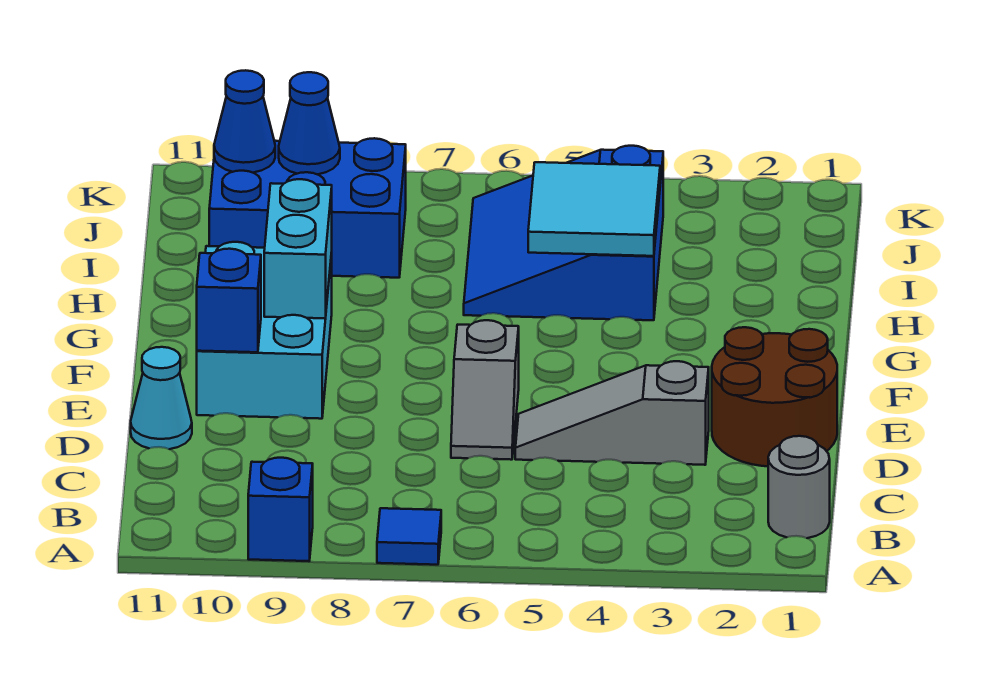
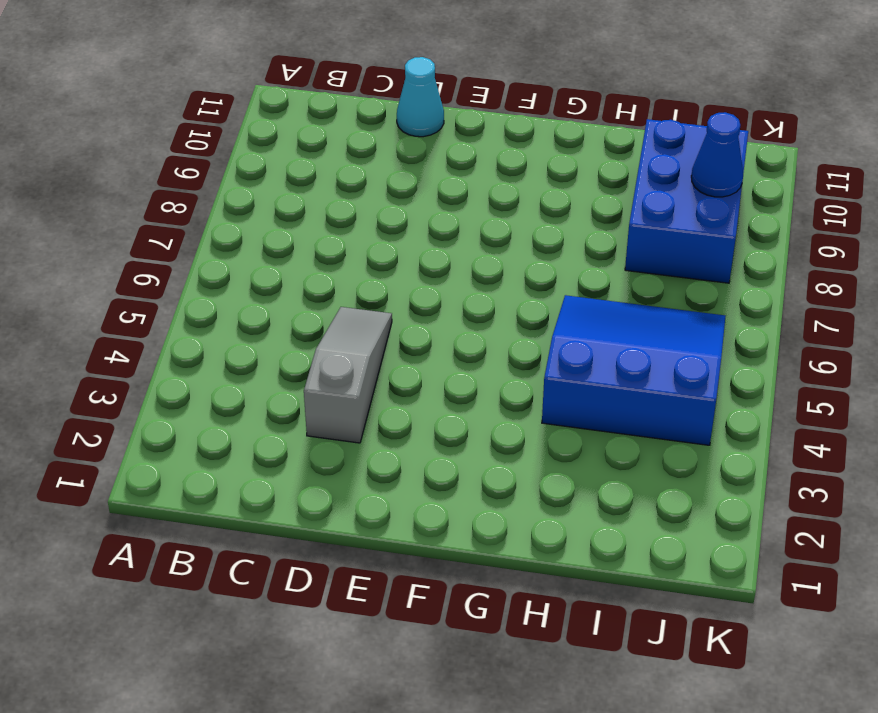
none -> blue 1x1 tile [377,508,441,565]
none -> blue 1x1 brick [248,458,313,561]
none -> grey 1x1 round brick [768,436,830,538]

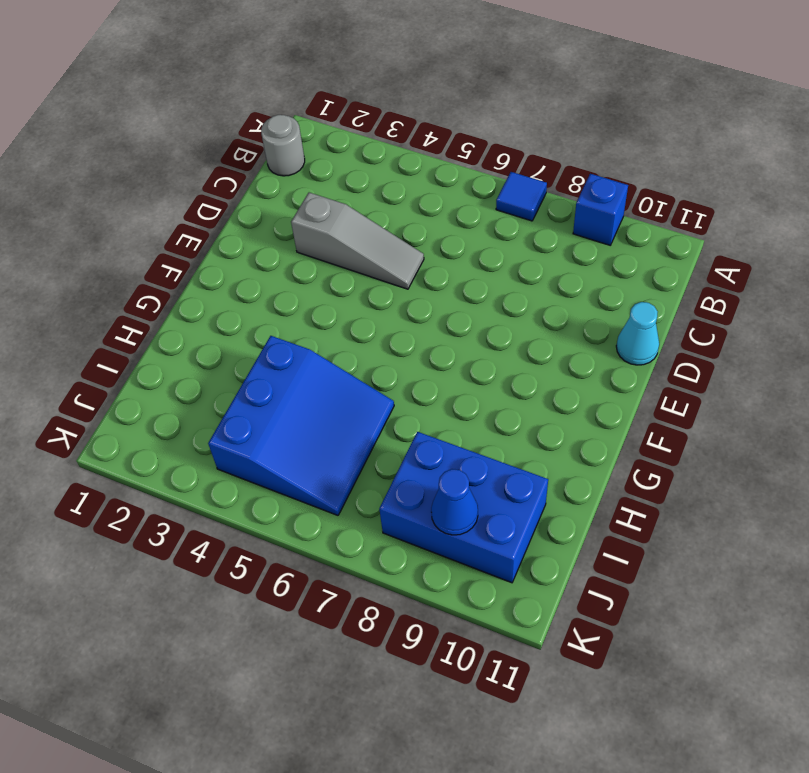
none -> brown 2x2 round brick [712,327,837,466]
none -> grey 1x2 slope [451,320,519,460]
none -> cyan 2x3 brick [197,242,332,419]

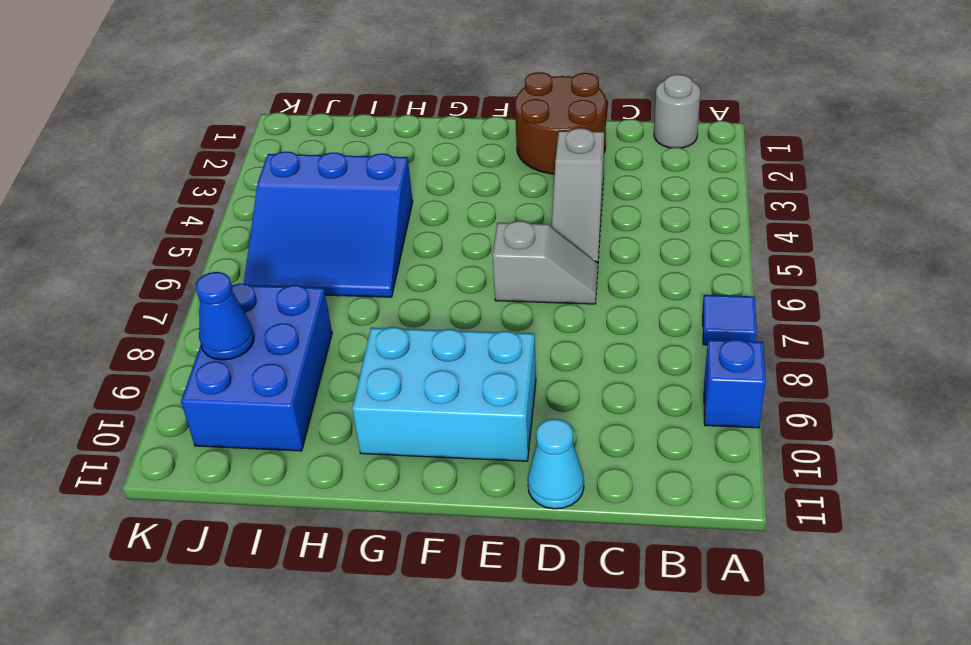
none -> blue 1x1 brick [197,249,261,352]
none -> cyan 1x2 brick [264,179,332,319]
none -> cyan 2x2 tile [528,162,660,256]

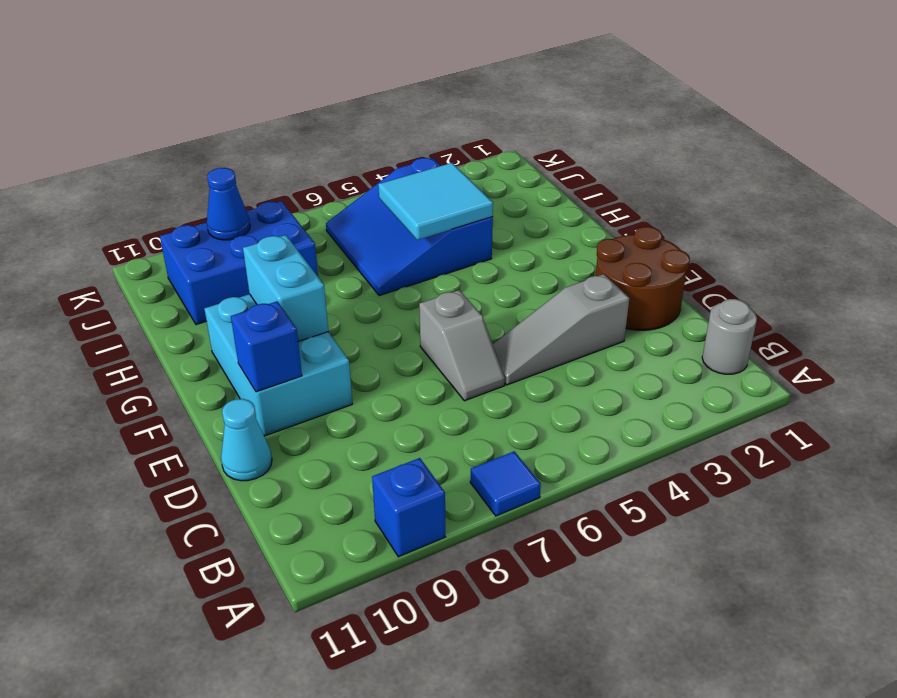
none -> blue 1x1 cone [214,70,275,173]

